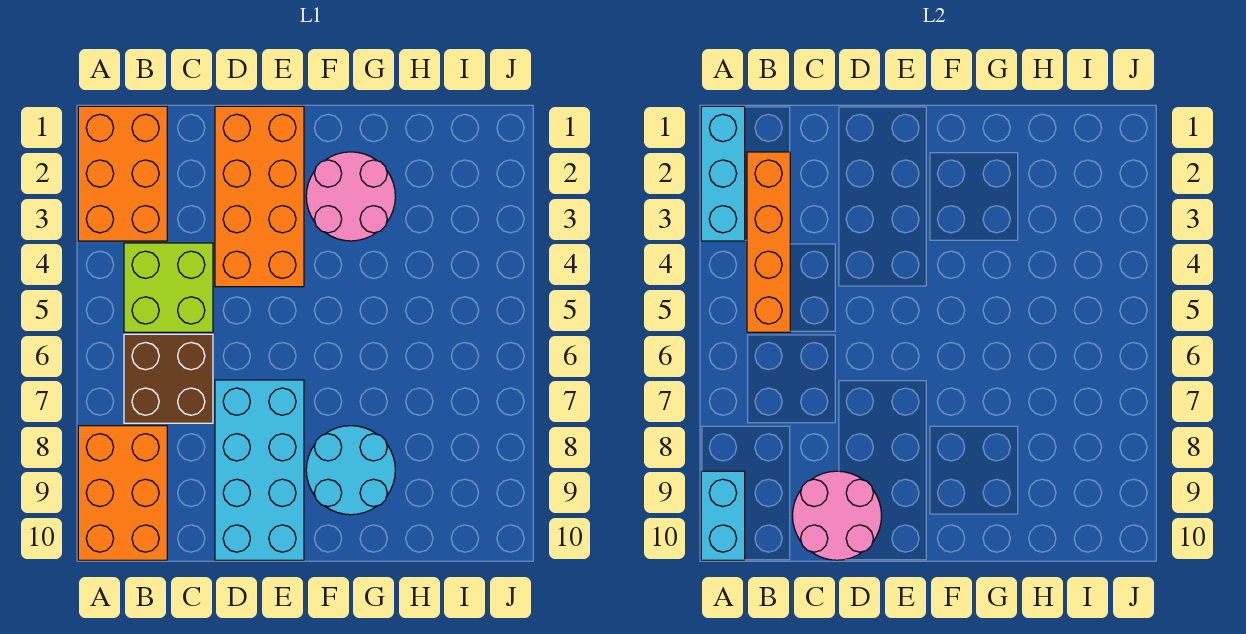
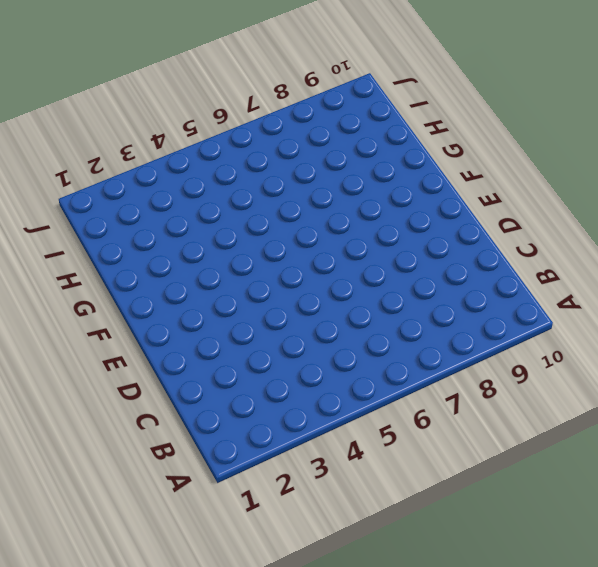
none -> orange 2x3 brick [78,106,167,241]
none -> orange 2x3 brick [78,426,167,560]
none -> lime 2x2 brick [124,243,213,332]

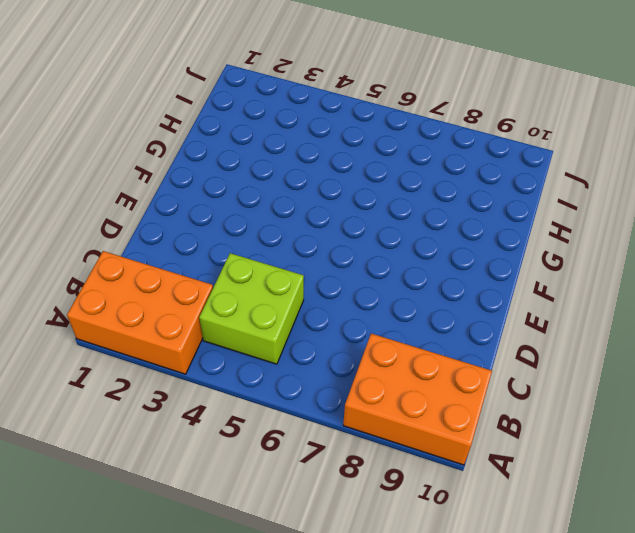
none -> brown 2x2 brick [124,334,213,423]
none -> orange 2x4 brick [215,106,304,287]
none -> cyan 2x4 brick [215,380,304,560]

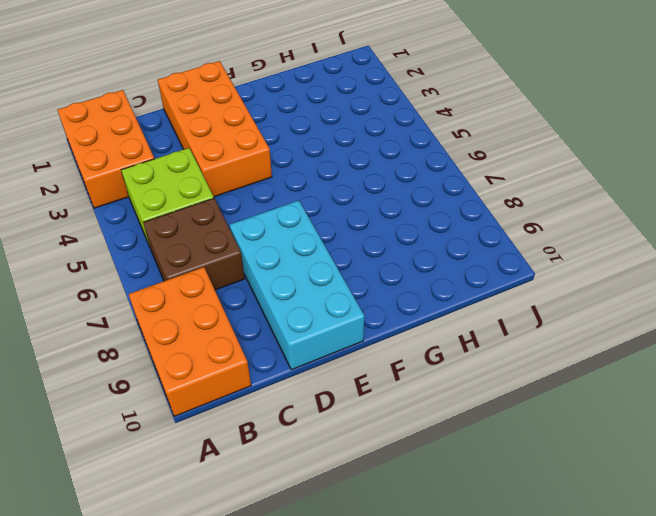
none -> pink 2x2 round brick [306,152,395,241]
none -> cyan 2x2 round brick [306,426,395,515]
none -> cyan 1x3 brick [701,106,745,241]

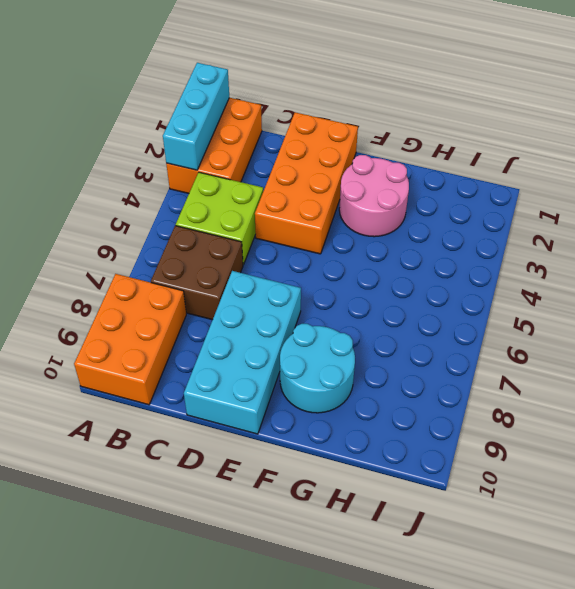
none -> cyan 1x2 brick [701,471,745,560]
none -> orange 1x4 brick [747,152,790,332]
none -> pink 2x2 round brick [793,471,882,560]

